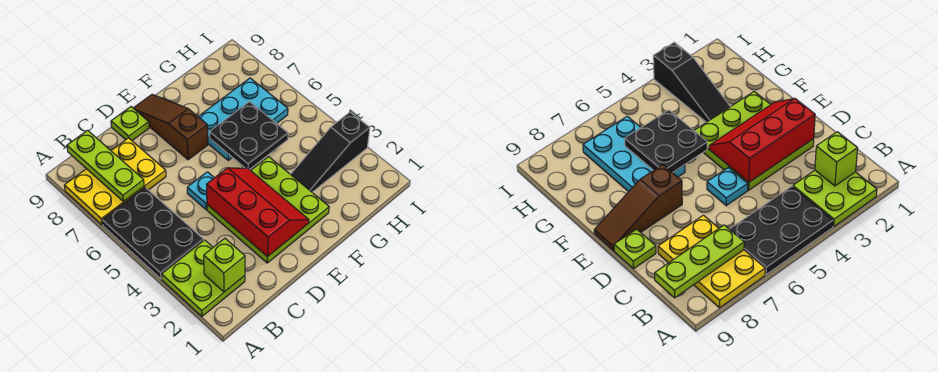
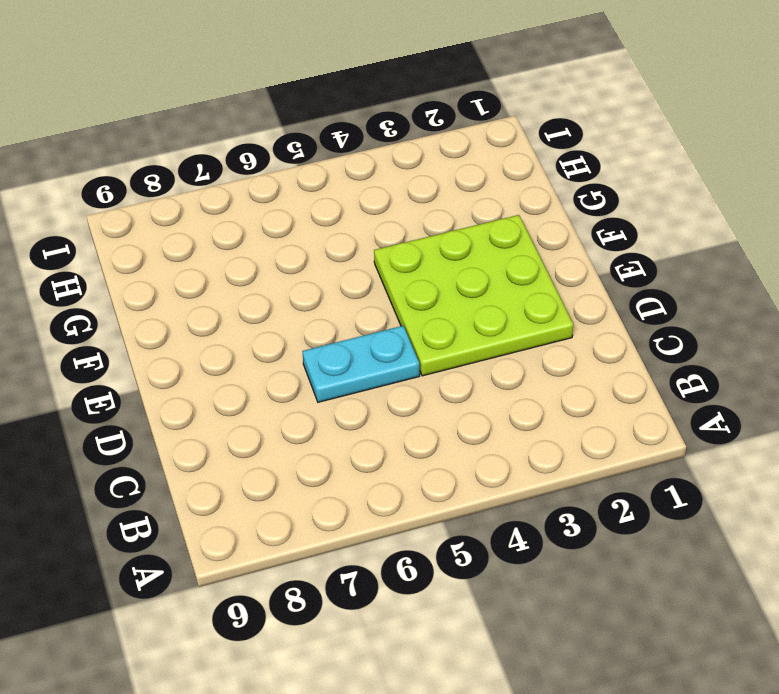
cyan 1x2 plate [302,326,420,402] -> cyan 1x1 plate [187,172,214,210]
none -> lime 2x2 plate [162,240,245,316]
none -> black 2x3 plate [102,188,204,279]
none -> yellow 2x3 plate [64,138,166,225]

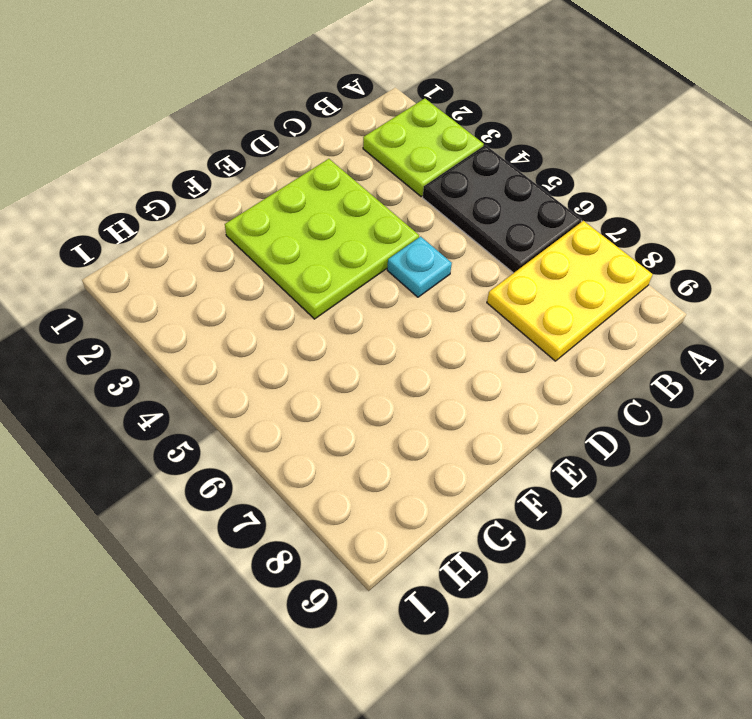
none -> lime 1x1 plate [111,107,149,141]
none -> brown 1x3 slope [134,94,208,160]
none -> cyan 2x3 plate [198,78,288,160]

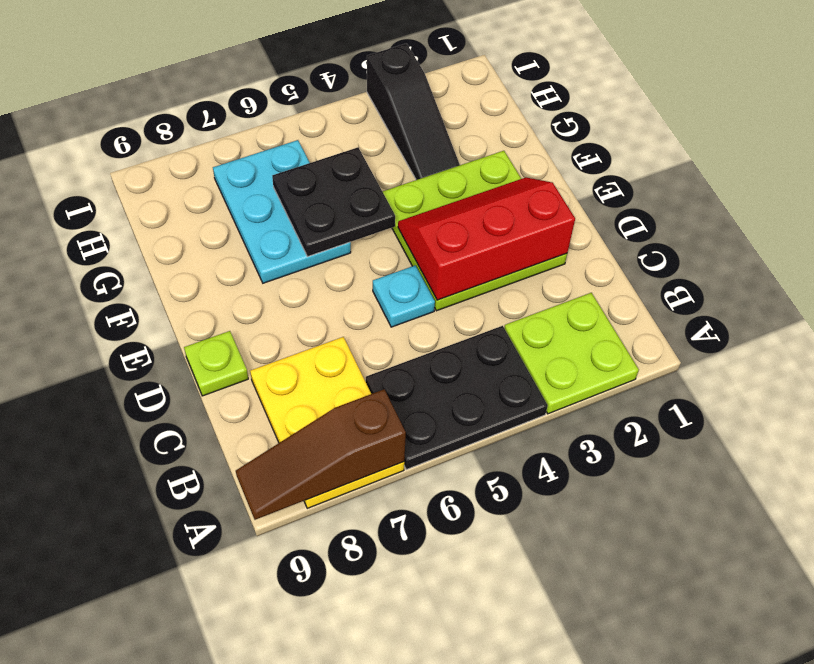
brown 1x3 slope [236,389,406,520] -> brown 1x3 slope moved to [134,94,208,160]
none -> lime 1x1 brick [204,238,245,292]
none -> lime 1x3 plate [67,130,144,202]

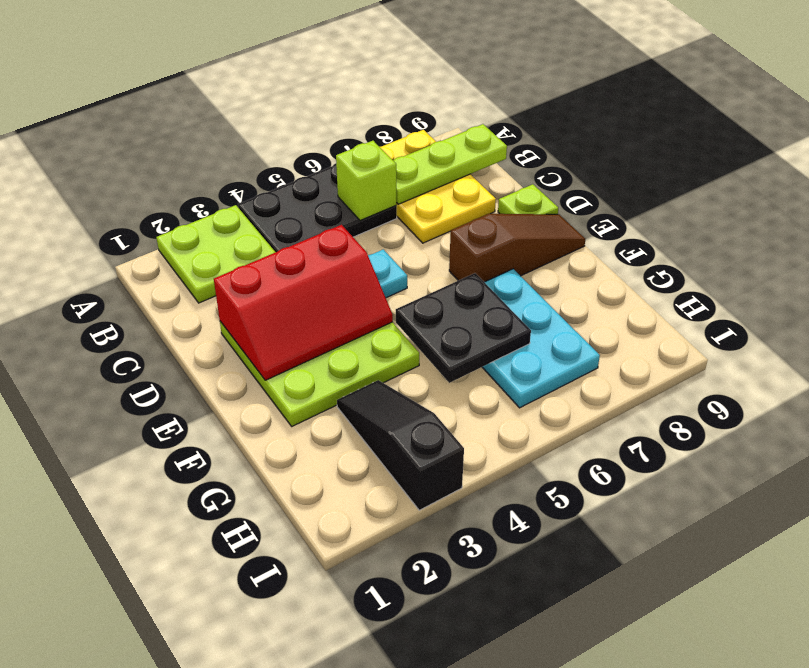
lime 1x1 brick [336,141,396,220] -> lime 1x1 brick moved to [204,238,245,292]

